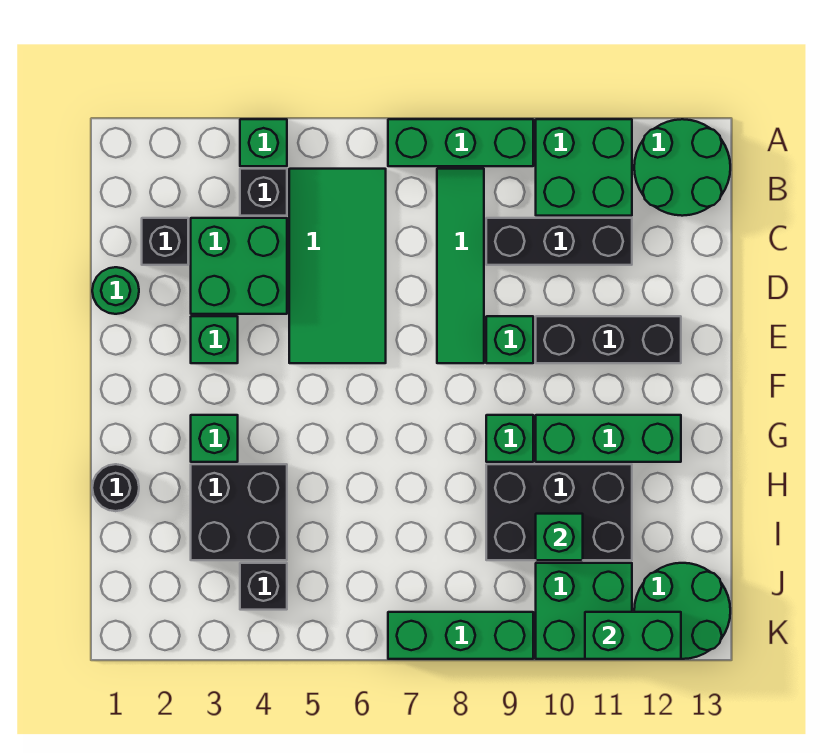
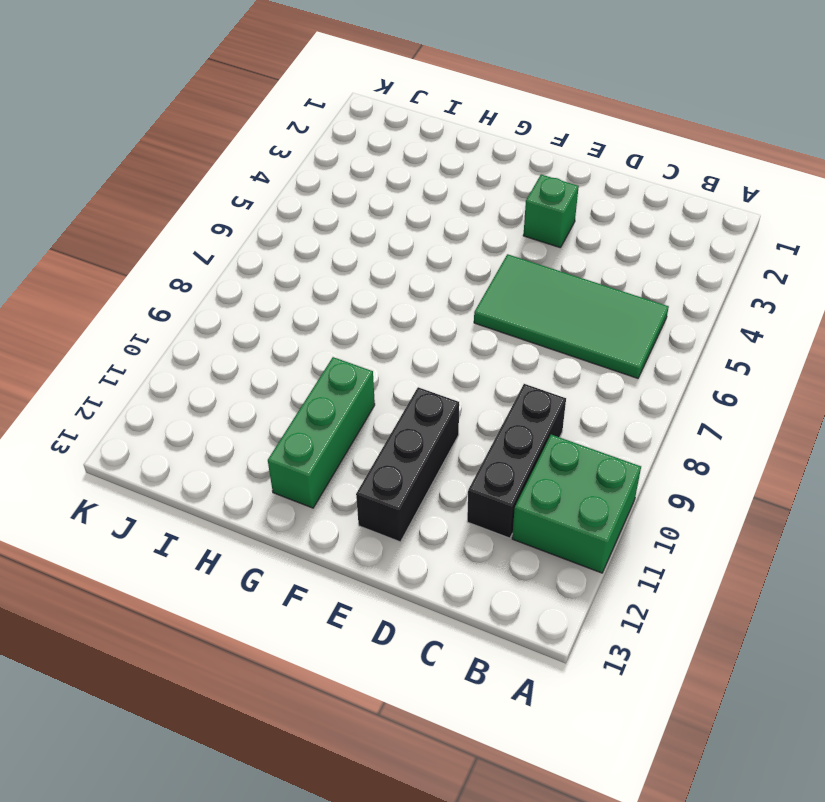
none -> green 1x1 brick [240,119,287,166]
none -> green 1x3 brick [388,119,533,166]
none -> green 2x2 round brick [634,119,730,216]

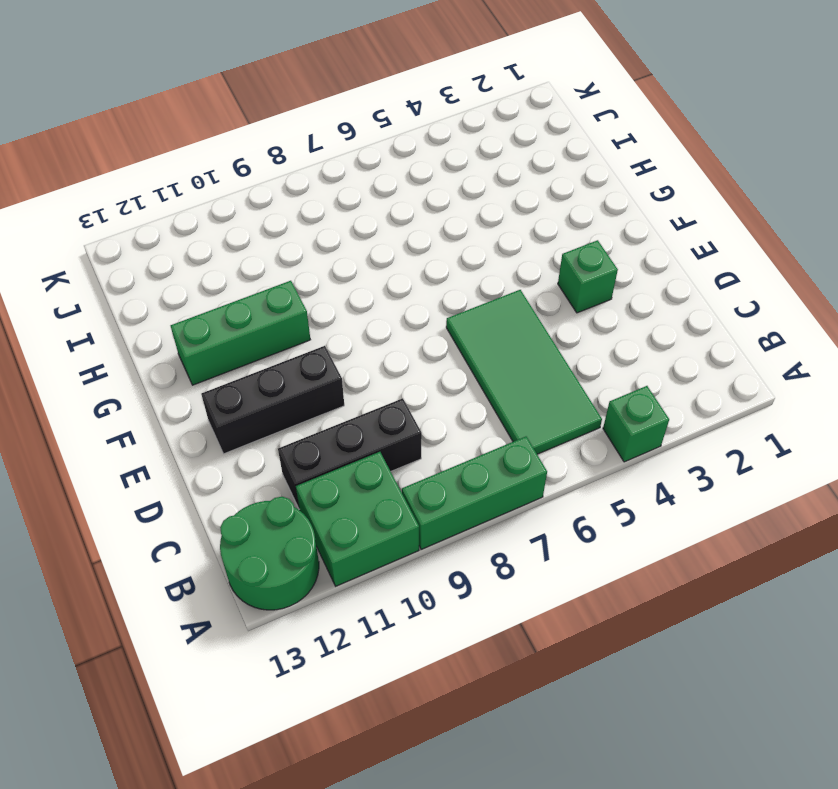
none -> black 1x1 brick [240,169,287,216]
none -> green 1x4 tile [437,169,484,363]
none -> black 1x1 brick [142,218,188,265]

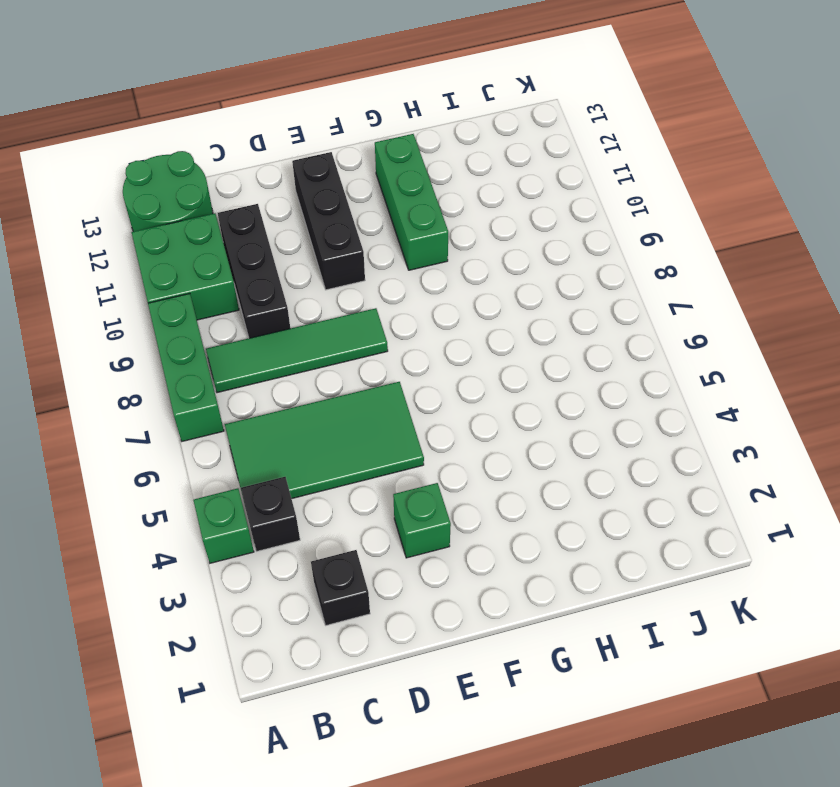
none -> green 2x2 brick [191,218,287,314]
none -> green 1x1 round brick [92,267,139,314]
none -> green 1x1 brick [486,316,533,363]

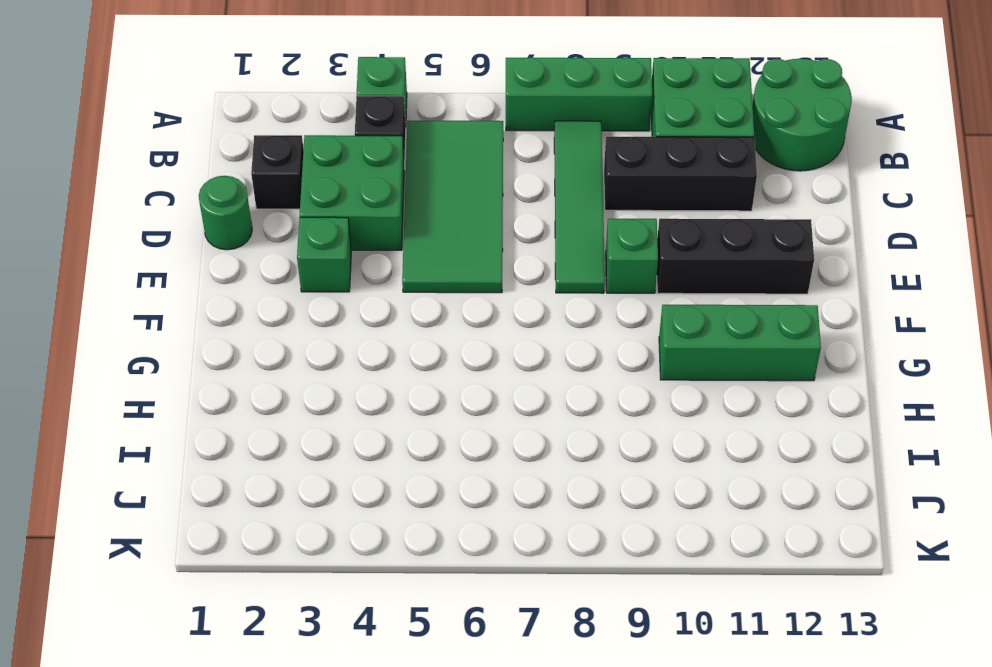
none -> green 1x1 brick [191,415,238,462]
none -> green 1x1 brick [486,415,533,462]
none -> black 1x1 round brick [92,464,139,511]

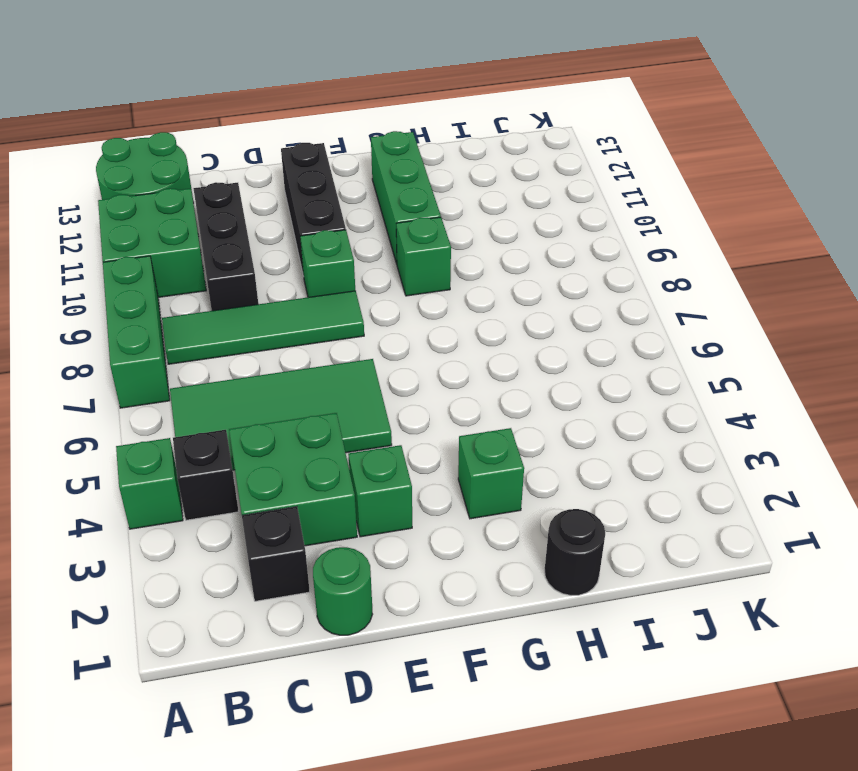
none -> black 2x2 brick [191,464,287,560]
none -> black 2x3 brick [486,464,632,560]
none -> black 1x1 brick [240,563,287,610]

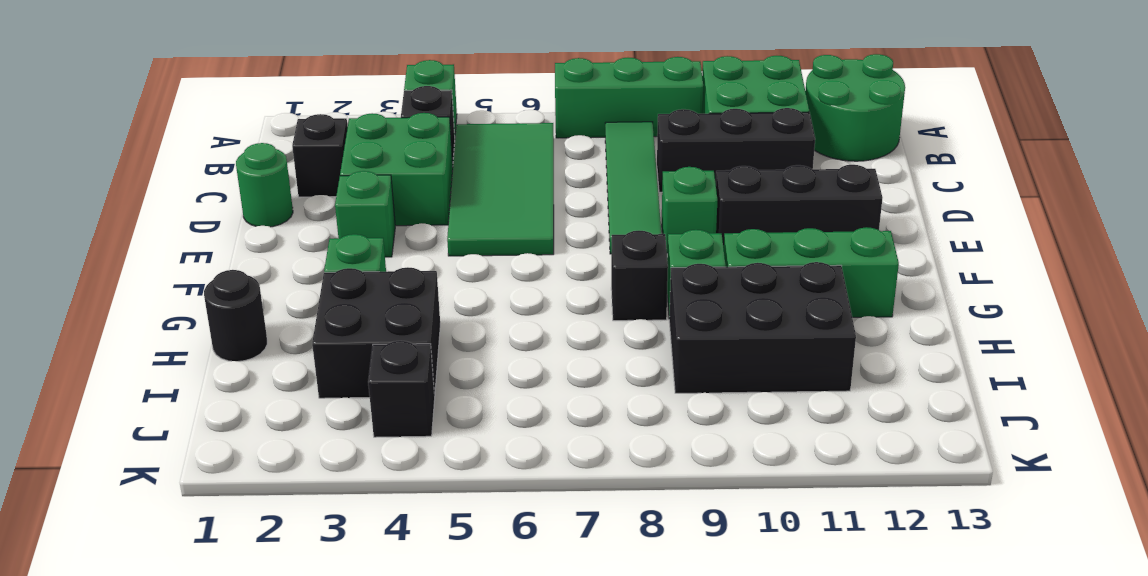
black 1x1 brick [611,231,668,321] -> none
none -> green 2x2 brick [536,563,632,659]
none -> green 2x2 round brick [634,563,730,659]
none -> green 1x3 brick [388,612,533,659]

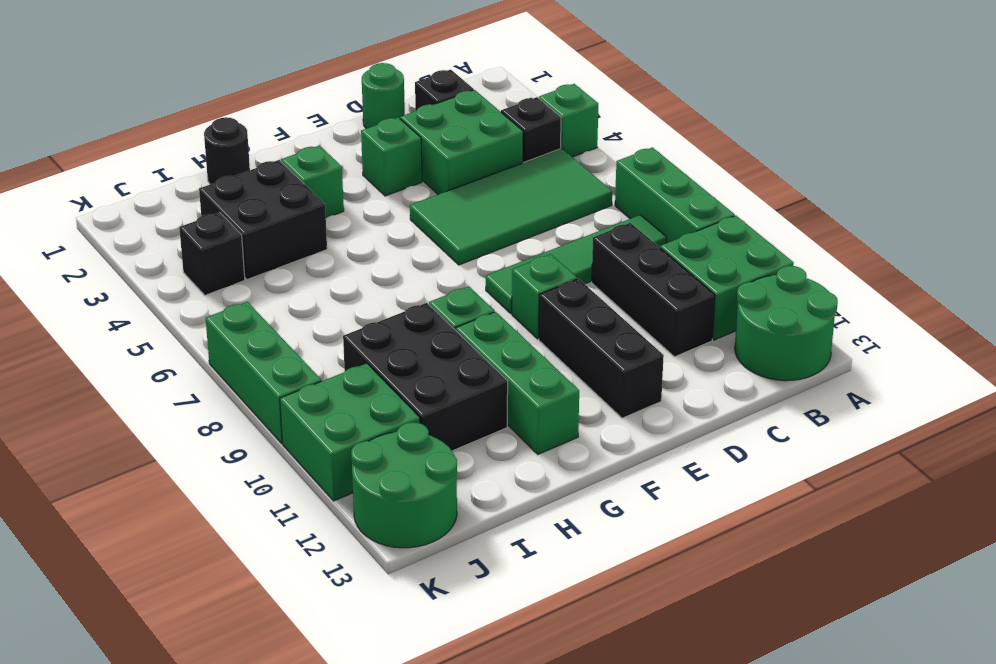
none -> green 1x1 brick [536,514,583,560]
none -> green 1x2 brick [585,612,681,659]

